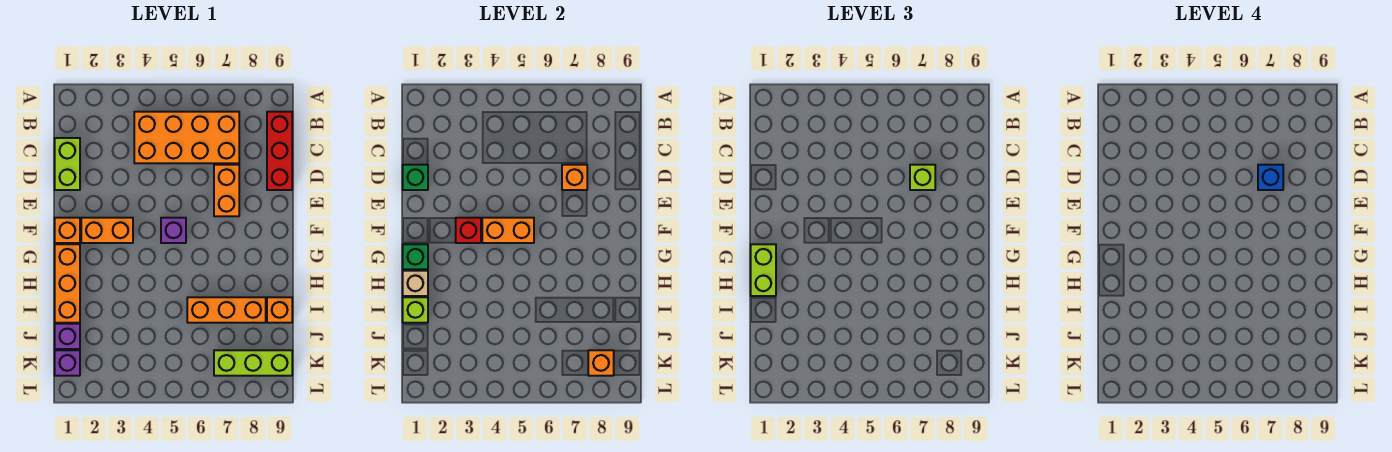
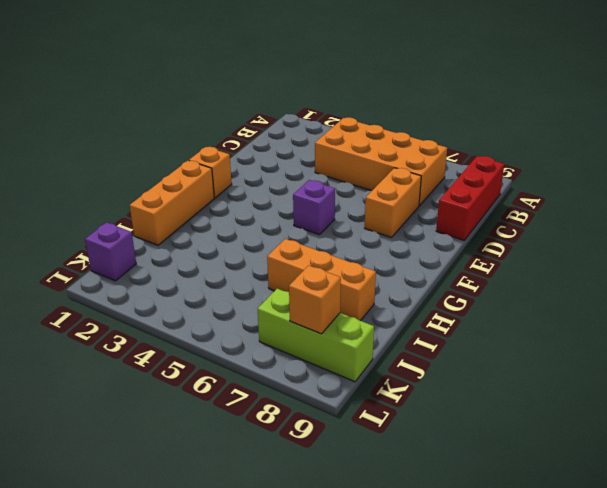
none -> lime 1x2 brick [55,138,80,190]
none -> orange 1x2 brick [81,218,133,243]
none -> orange 1x1 brick [267,297,292,323]

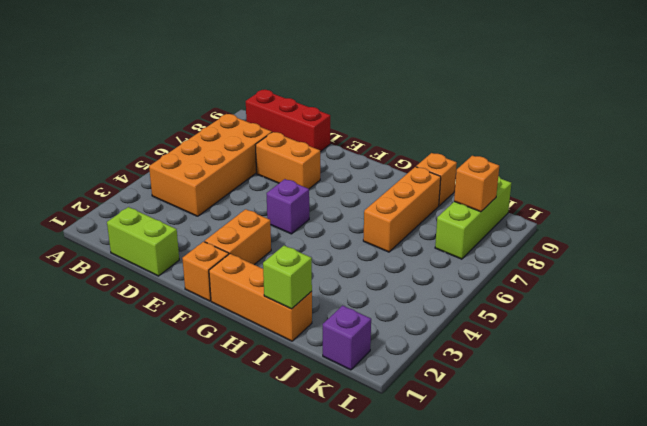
none -> purple 1x1 brick [55,324,80,349]
none -> green 1x1 brick [403,165,428,190]
none -> orange 1x1 brick [562,165,587,190]

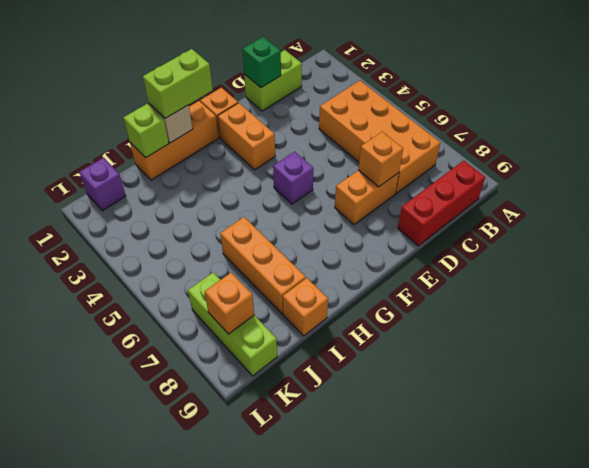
none -> purple 1x1 brick [55,324,80,349]
none -> red 1x1 brick [456,218,481,243]
none -> orange 1x2 brick [482,218,534,243]

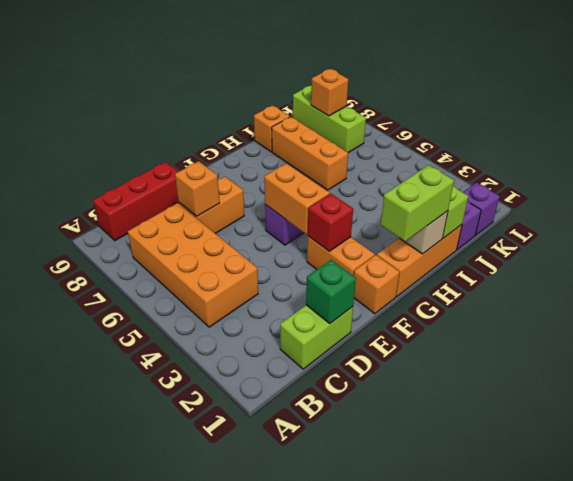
none -> green 1x1 brick [403,244,428,269]
none -> lime 1x1 brick [910,165,935,190]
none -> blue 1x1 brick [1258,165,1283,190]

